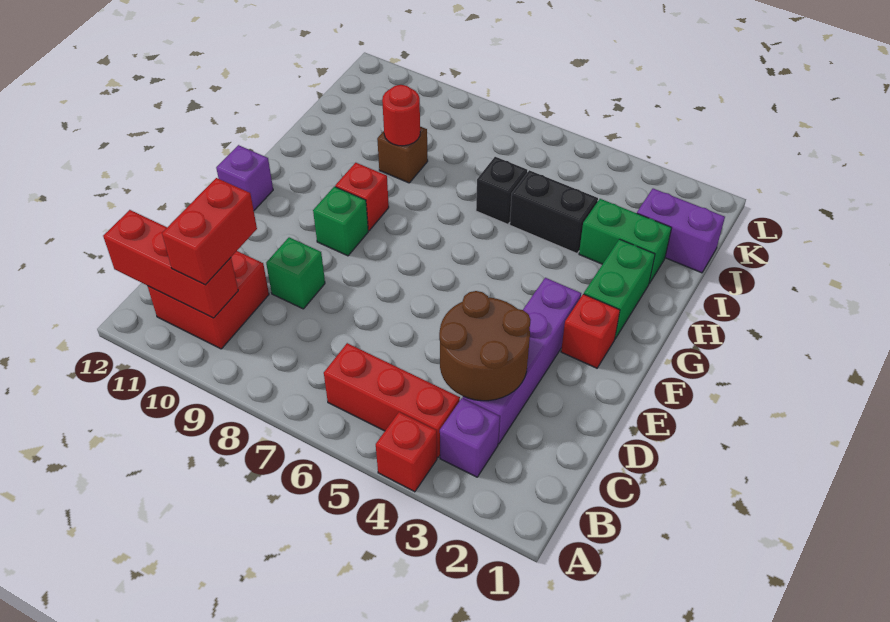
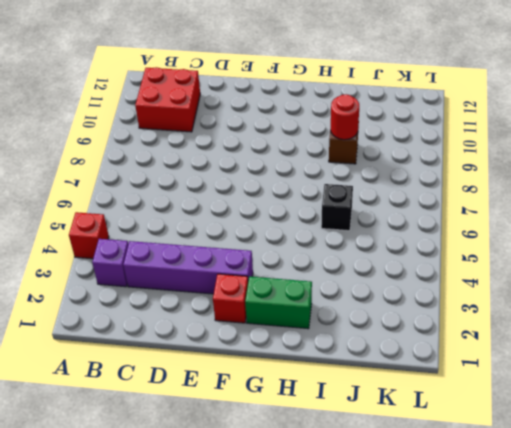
none -> red 1x3 brick [324,343,460,458]
none -> green 1x1 brick [266,237,325,309]
none -> green 1x1 brick [313,187,368,256]

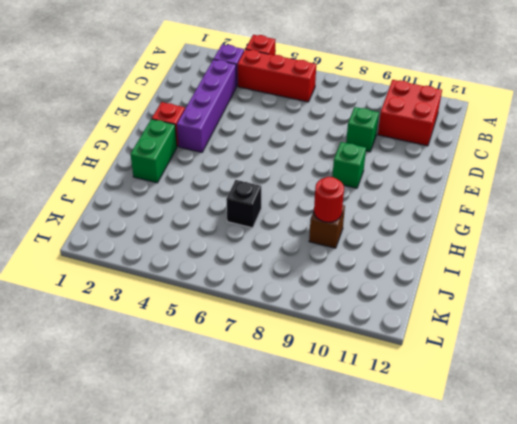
none -> purple 1x1 brick [216,145,273,210]
none -> red 1x1 brick [335,163,389,231]
none -> green 1x2 brick [579,199,671,284]

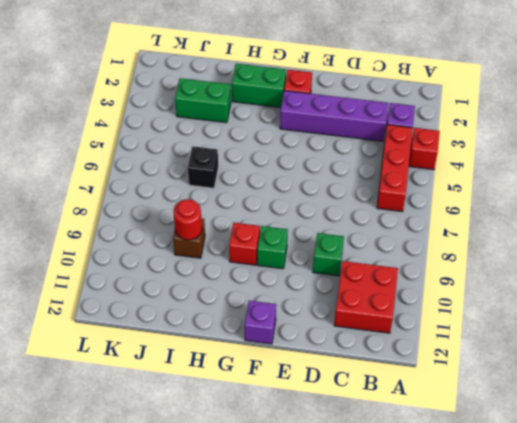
green 1x2 brick [175,78,231,123] -> green 1x2 brick turned to [579,199,671,284]
none -> black 1x2 brick [510,170,598,253]
none -> purple 1x2 brick [637,189,725,273]
none -> red 1x3 brick [103,210,238,318]

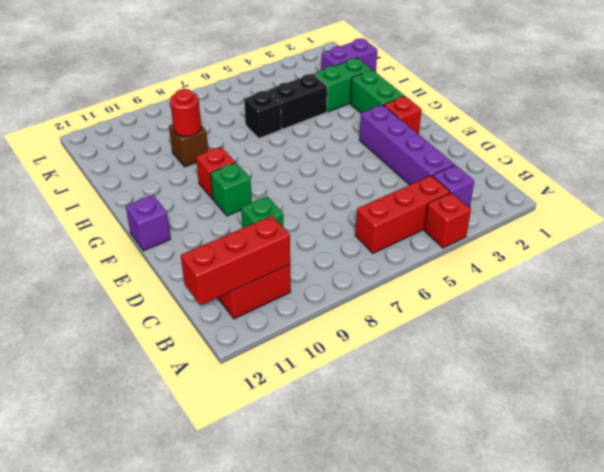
none -> brown 2x2 round brick [439,291,531,401]
none -> red 1x2 brick [162,178,257,285]

